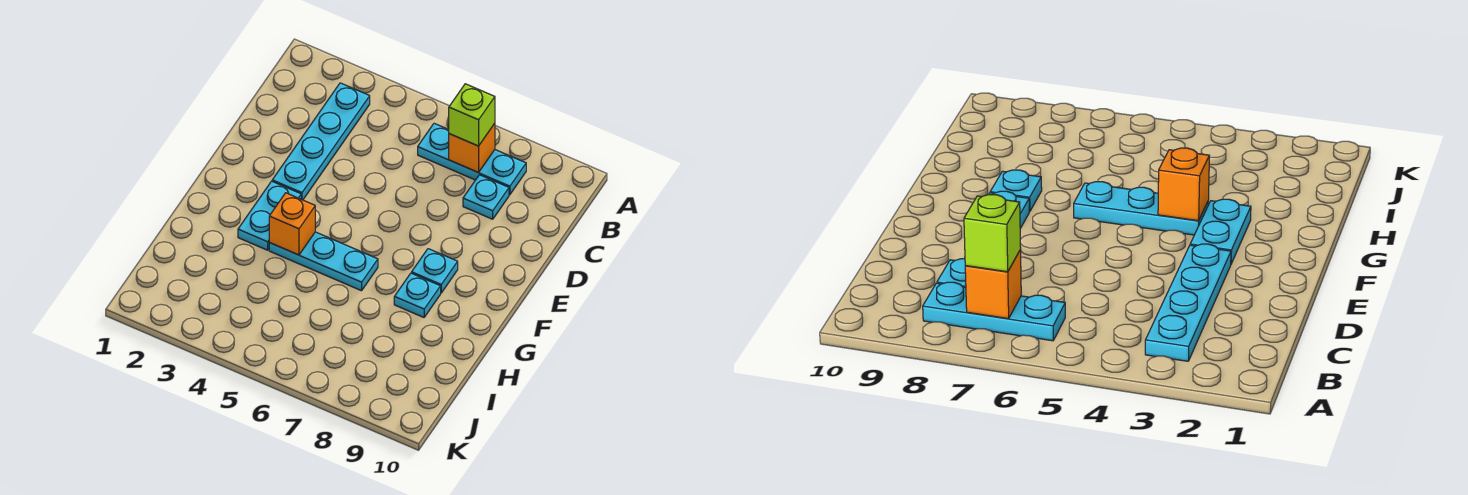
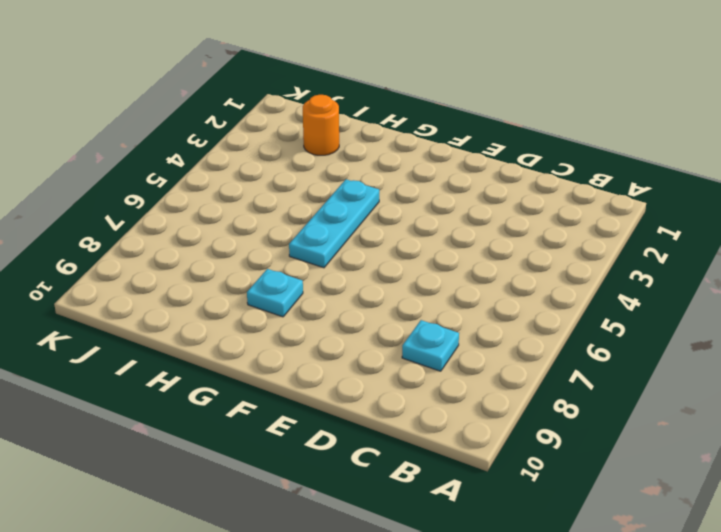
orange 1x1 round brick [303,95,339,155] -> none
none -> cyan 1x4 plate [272,83,370,200]
none -> cyan 1x3 plate [418,123,526,195]

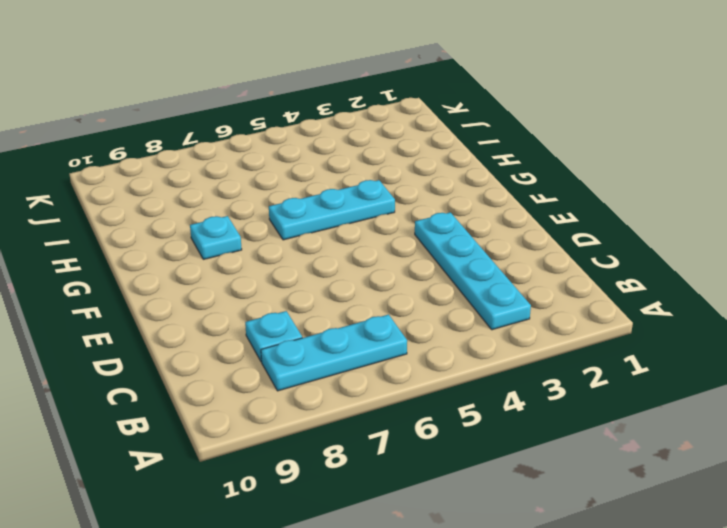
none -> cyan 1x2 plate [238,181,301,250]
none -> cyan 1x1 plate [412,249,458,293]

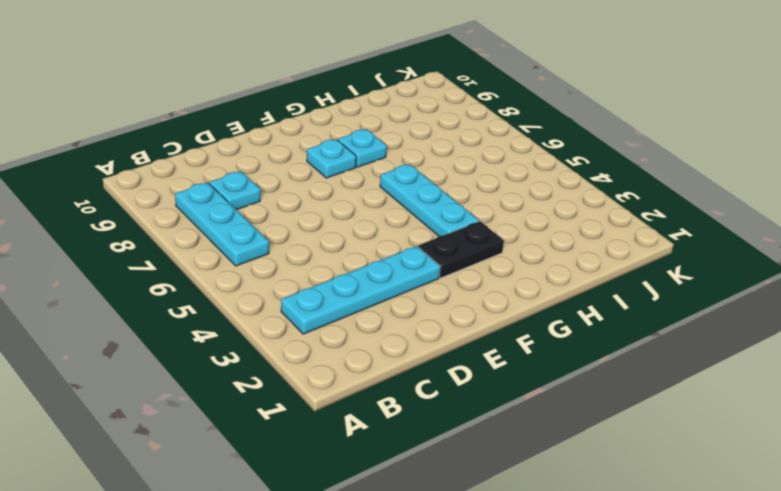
black 1x2 plate [418,221,504,278] -> cyan 1x2 plate [238,181,301,250]
none -> orange 1x1 brick [449,123,495,173]
none -> orange 1x1 brick [269,193,315,255]

